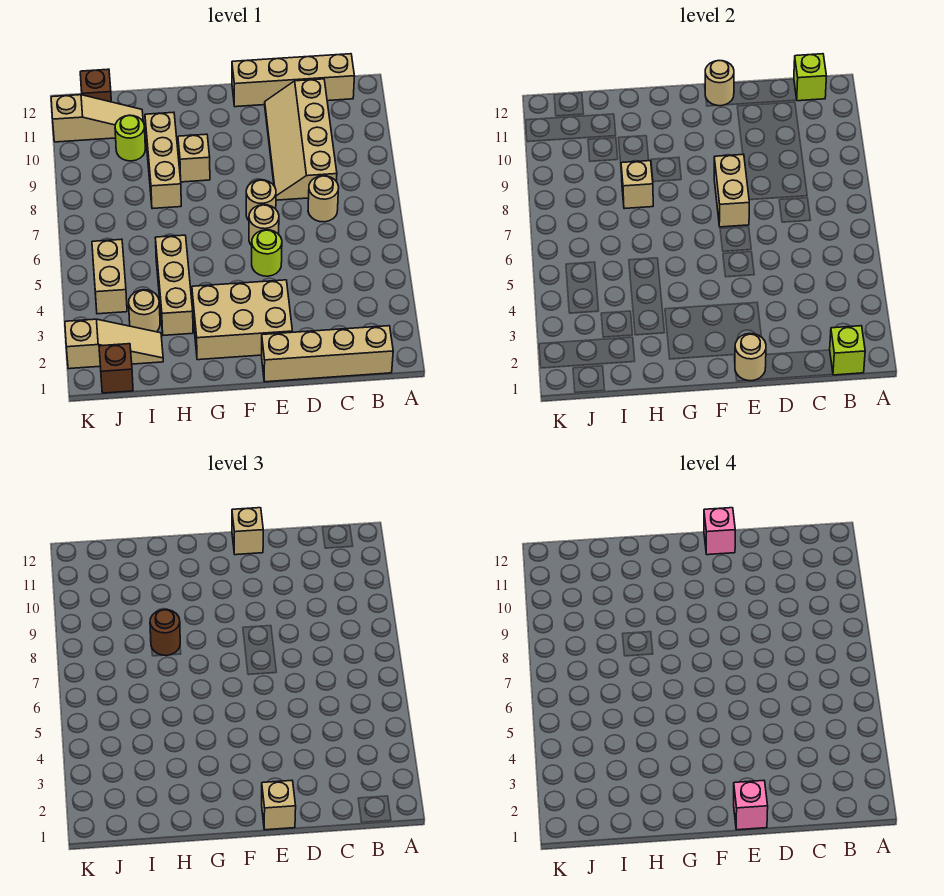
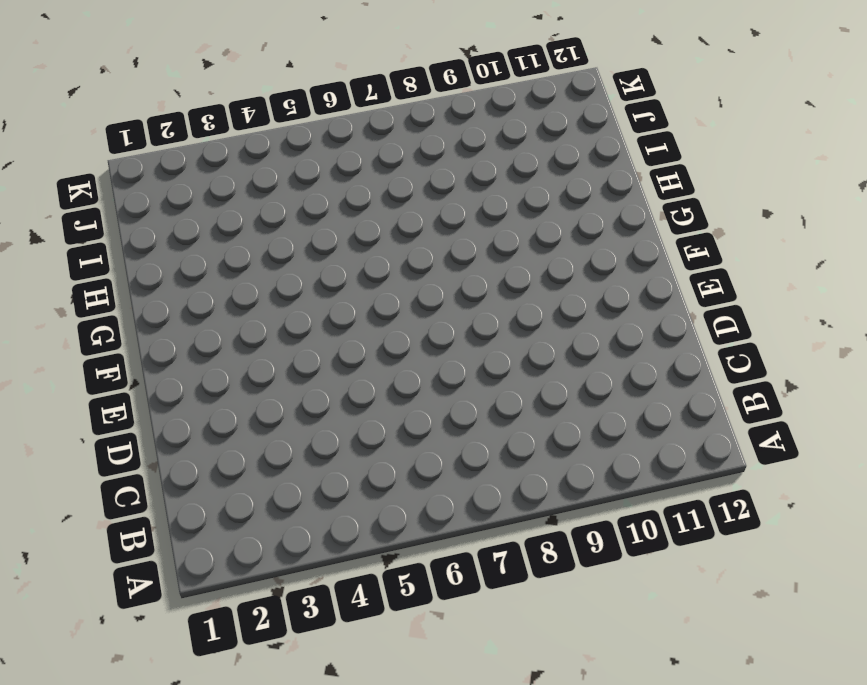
none -> tan 1x4 brick [262,326,393,382]
none -> tan 1x4 brick [232,54,354,107]
none -> tan 1x1 round brick [308,176,339,222]

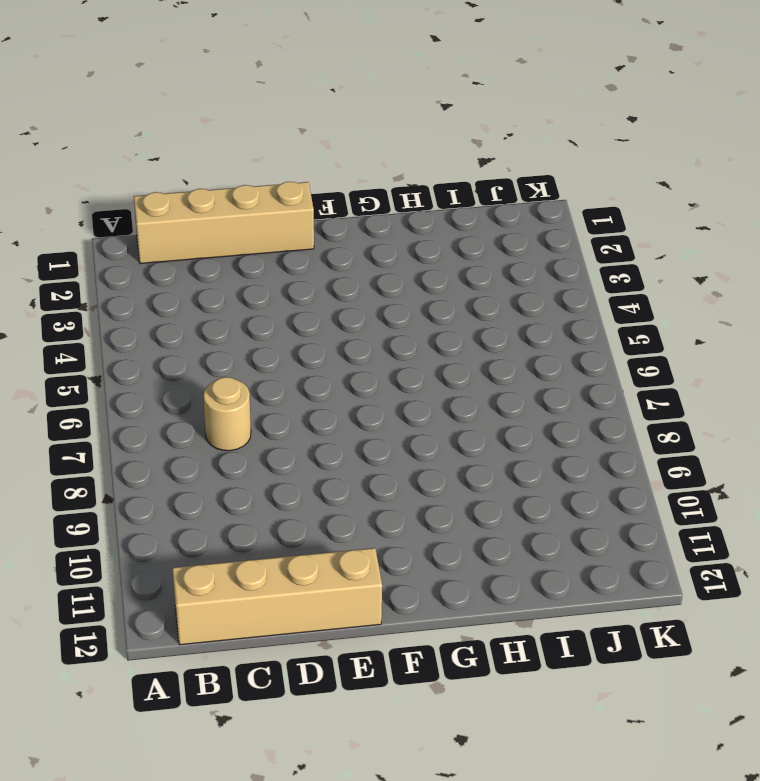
none -> tan 2x4 slope [265,79,337,200]
none -> tan 2x3 brick [192,280,292,360]
none -> lime 1x1 round brick [252,230,282,276]

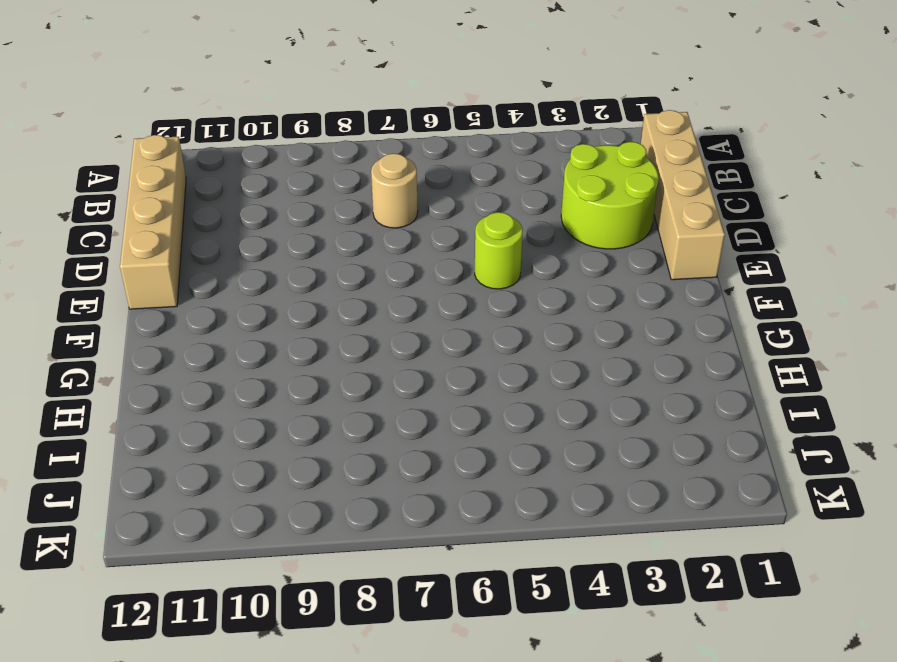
lime 2x2 round brick [561,142,659,249] -> none
none -> tan 2x4 slope [265,79,337,200]
none -> tan 2x3 brick [192,280,292,360]
none -> tan 1x1 round brick [249,205,279,246]

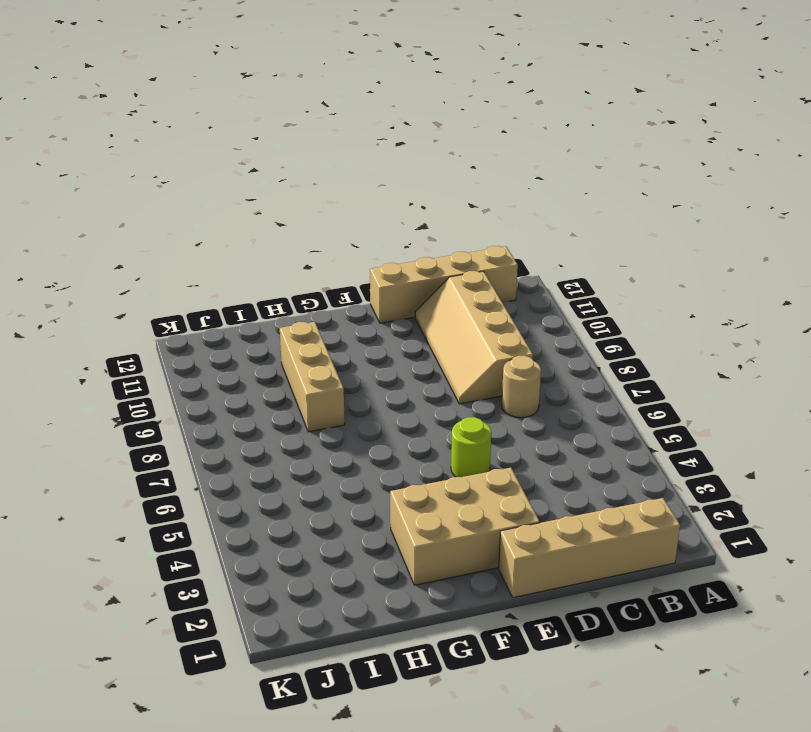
none -> tan 1x1 round brick [249,205,279,246]
none -> tan 1x1 round brick [246,180,276,220]
none -> tan 1x1 brick [178,134,210,182]

